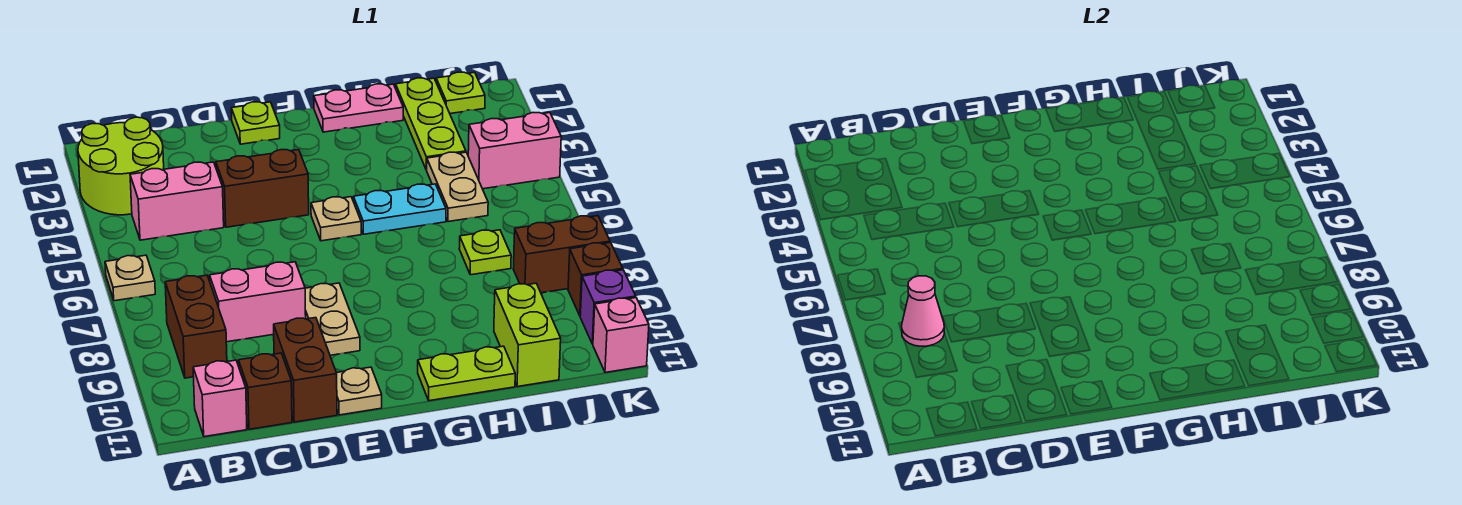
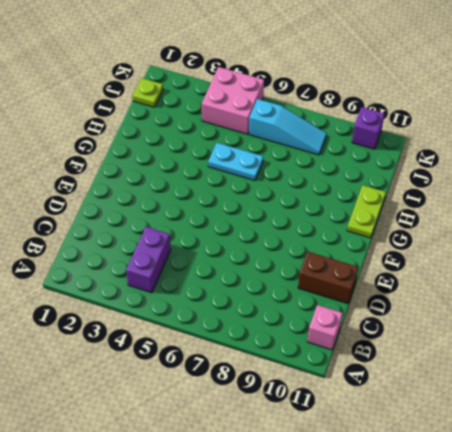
purple 1x2 brick [126,227,171,293] -> pink 1x2 brick [130,162,224,240]
cyan 1x2 plate [208,143,263,180] -> cyan 1x2 plate turned to [353,184,446,234]
pink 2x2 brick [202,67,264,134] -> pink 1x2 brick [468,113,561,189]
cyan 1x3 slope [249,99,327,155] -> brown 1x2 brick [513,216,610,293]
none -> lime 2x2 round brick [78,117,164,215]
none -> tan 1x1 plate [105,255,155,301]
none -> brown 1x2 brick [165,275,227,378]

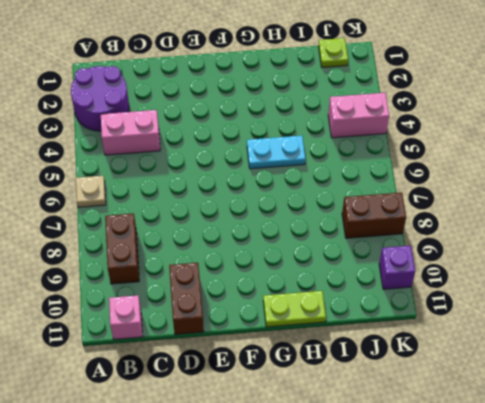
purple 2x2 round brick [71,66,129,131] -> lime 2x2 round brick [78,117,164,215]
none -> pink 1x2 brick [210,262,306,342]
none -> brown 1x1 brick [239,353,292,429]
none -> brown 1x2 brick [216,150,309,227]

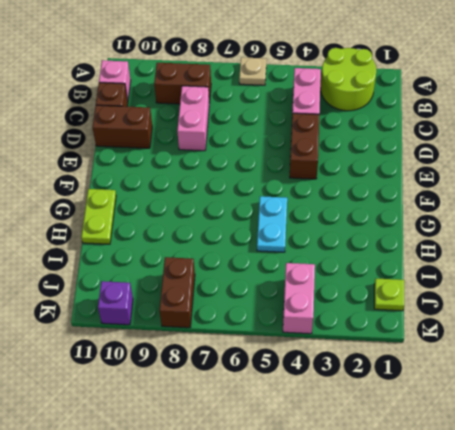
none -> lime 1x1 plate [231,102,280,144]
none -> tan 1x2 plate [305,283,360,355]
none -> tan 1x1 plate [337,367,382,415]

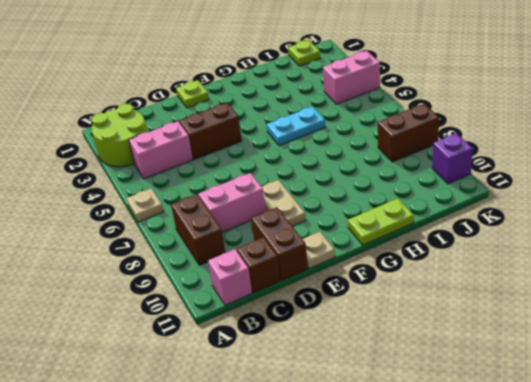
none -> tan 1x1 plate [311,197,361,241]
none -> pink 1x2 plate [314,84,403,132]
none -> lime 1x3 plate [396,78,466,170]

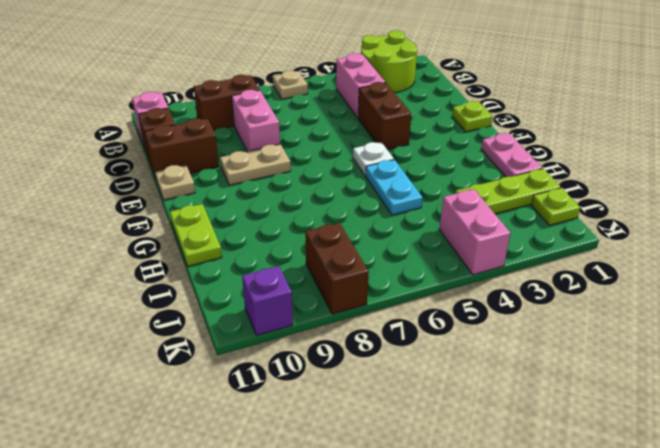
white 1x1 plate [353,142,394,175] -> tan 1x1 plate [311,197,361,241]
none -> tan 1x2 plate [427,152,488,222]
none -> lime 1x1 plate [459,230,511,275]
none -> lime 1x2 brick [494,283,561,387]

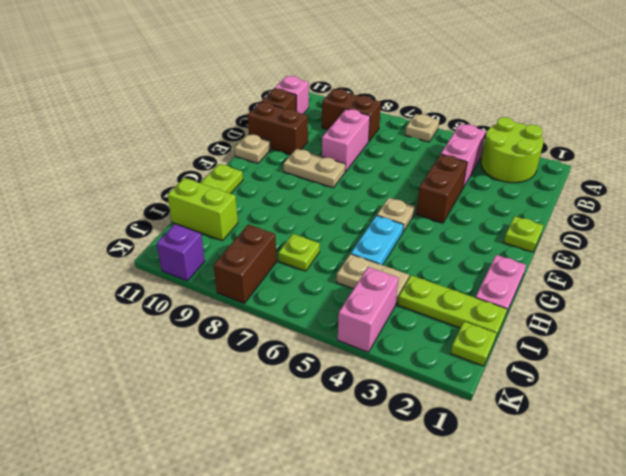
none -> brown 1x1 brick [568,243,623,316]
none -> pink 1x1 brick [593,298,649,373]
none -> pink 1x1 cone [902,276,945,346]

